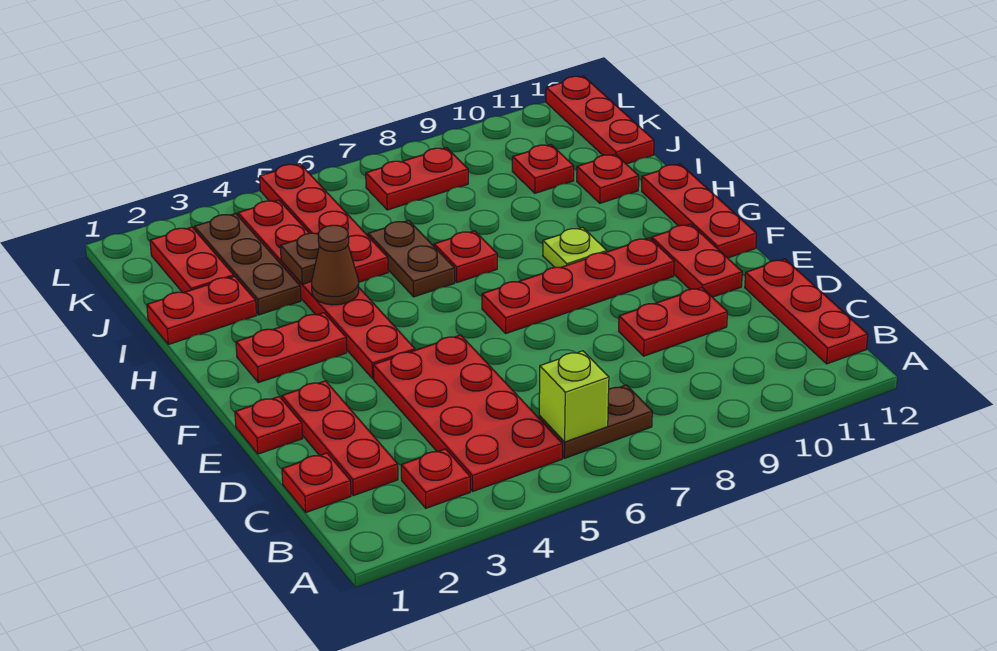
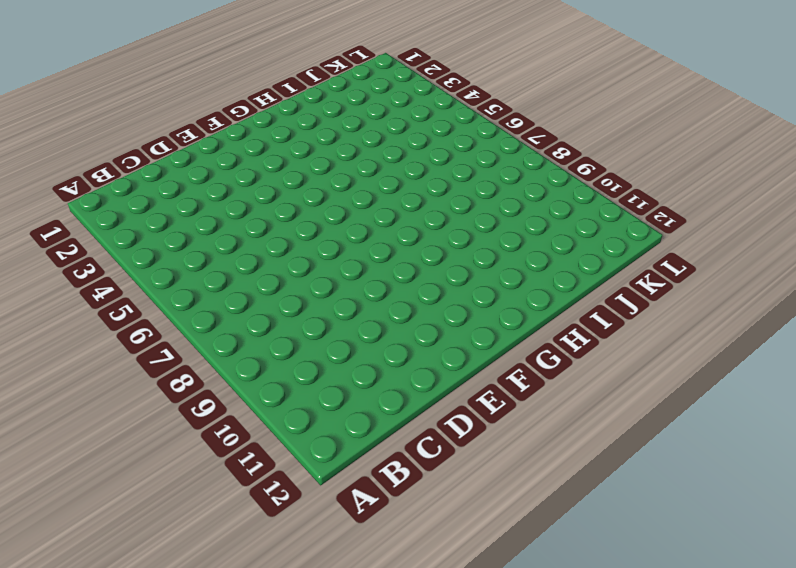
none -> red 1x1 plate [401,449,470,508]
none -> red 2x4 plate [373,335,562,491]
none -> brown 1x2 plate [539,385,652,458]

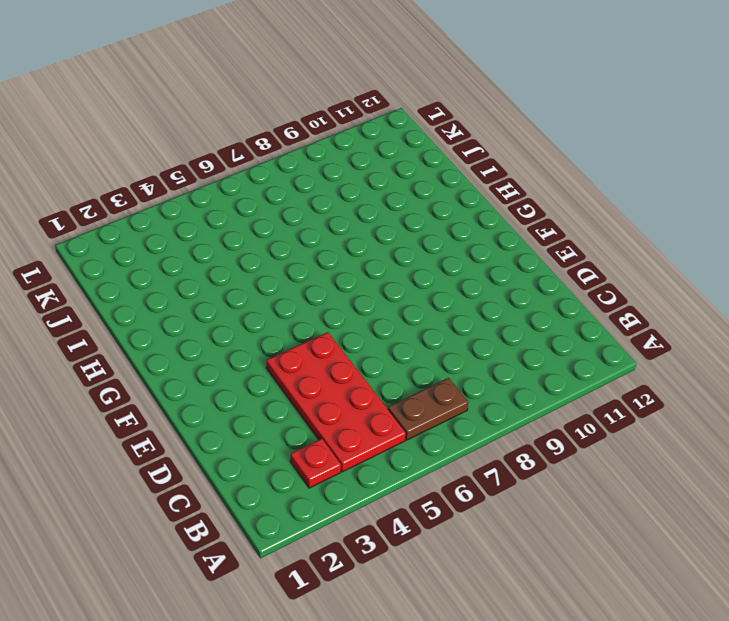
none -> red 1x3 plate [745,259,868,364]
none -> red 1x1 plate [282,453,351,512]
none -> red 1x3 plate [282,381,398,496]

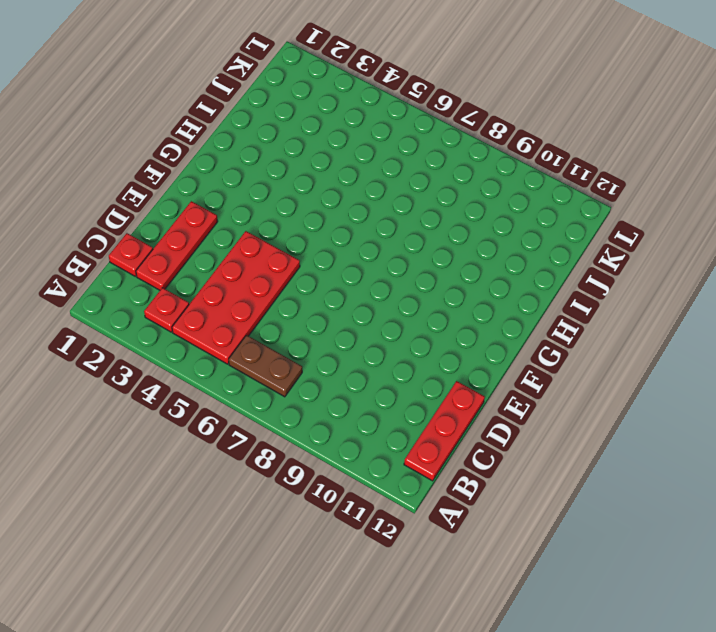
none -> red 1x2 plate [619,287,727,356]
none -> red 1x1 plate [235,397,303,454]
none -> red 1x2 plate [651,224,742,297]

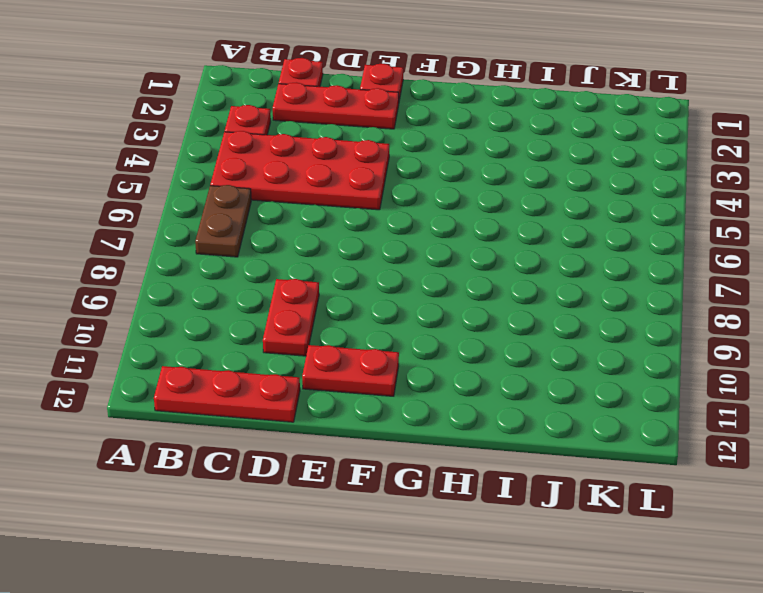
none -> red 1x6 plate [238,200,415,379]
none -> red 1x4 plate [482,238,674,333]
none -> red 1x3 plate [642,164,757,258]

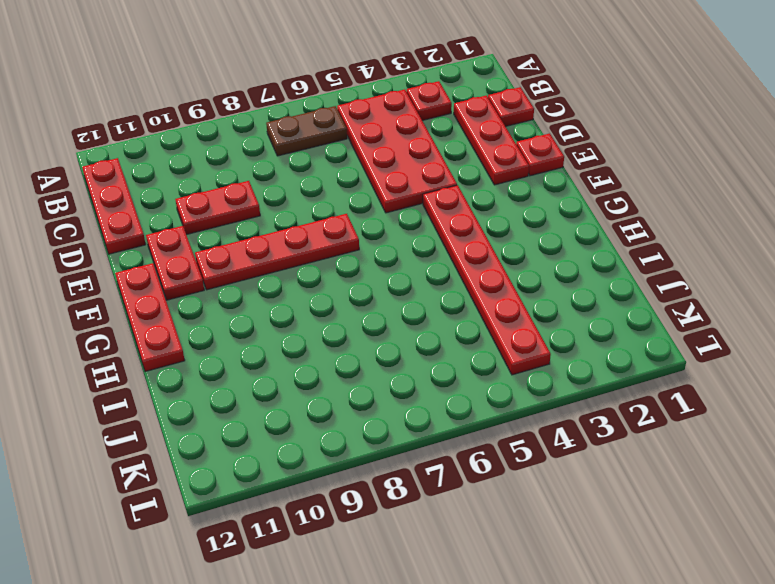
none -> red 1x2 plate [236,313,347,383]
none -> lime 1x1 plate [543,227,607,267]
none -> brown 1x2 plate [368,220,455,297]

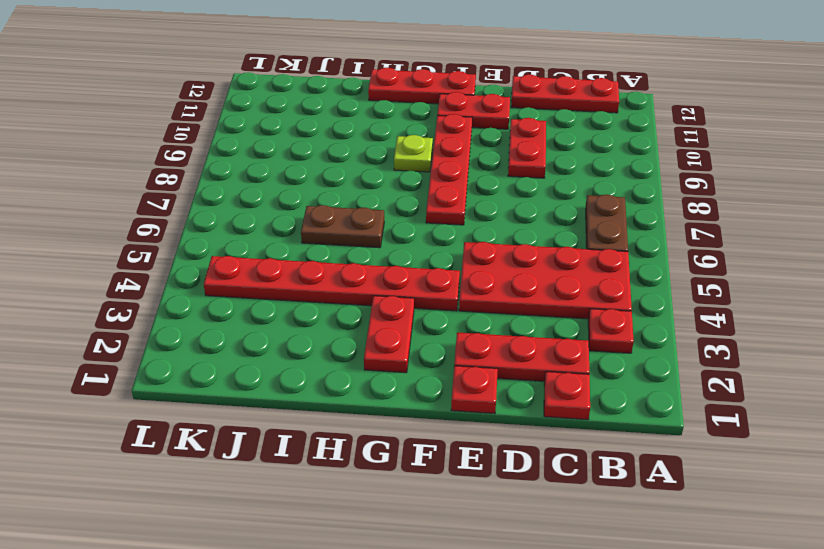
none -> red 1x1 plate [434,231,497,283]
none -> red 1x2 plate [147,276,256,344]
none -> brown 1x3 plate [194,213,301,315]

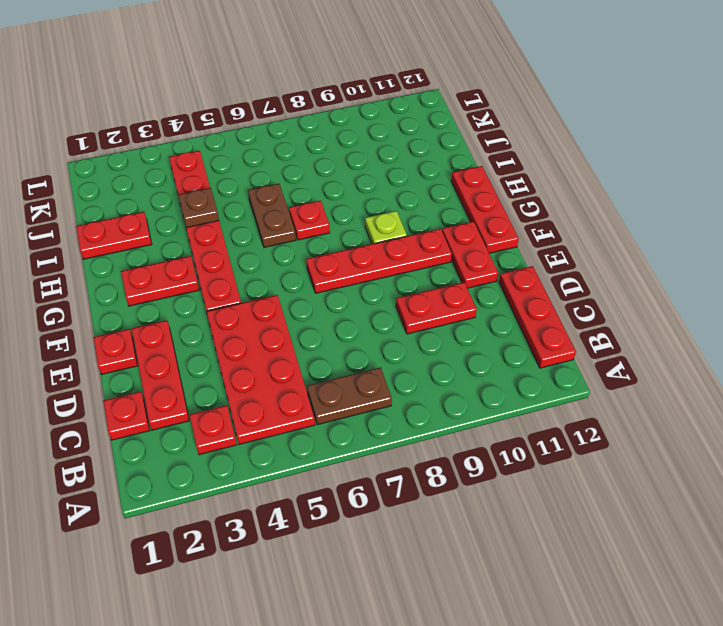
none -> brown 1x3 plate [194,213,301,315]
none -> red 1x4 plate [260,164,388,282]
none -> red 1x1 plate [577,154,639,203]

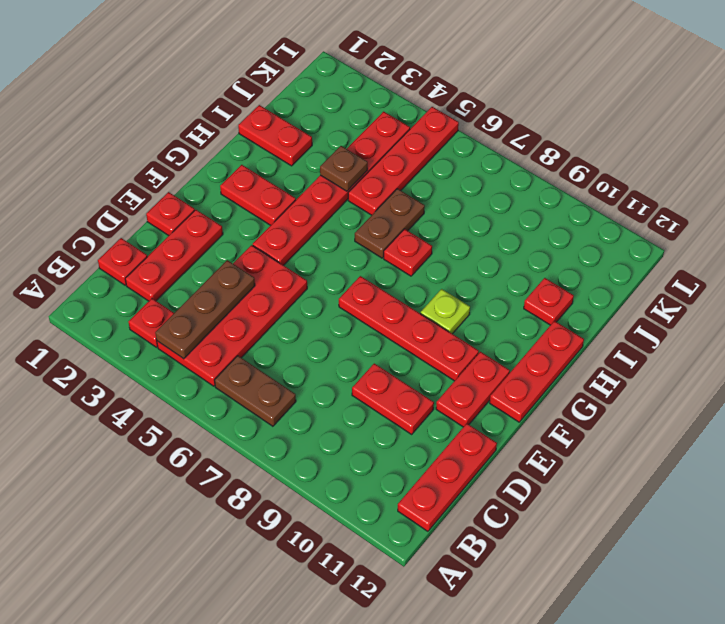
brown 1x3 plate [155,260,255,359] -> brown 1x3 plate moved to [194,213,301,315]
none -> red 1x2 plate [150,227,234,293]
none -> red 1x1 plate [512,144,574,193]
none -> red 1x3 plate [546,76,654,164]

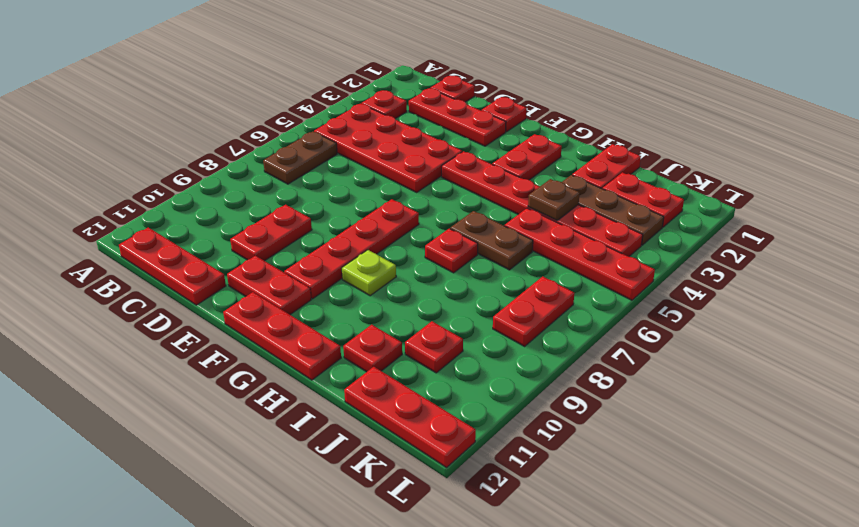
none -> lime 1x1 brick [539,351,609,442]
none -> brown 1x1 cone [312,225,359,305]

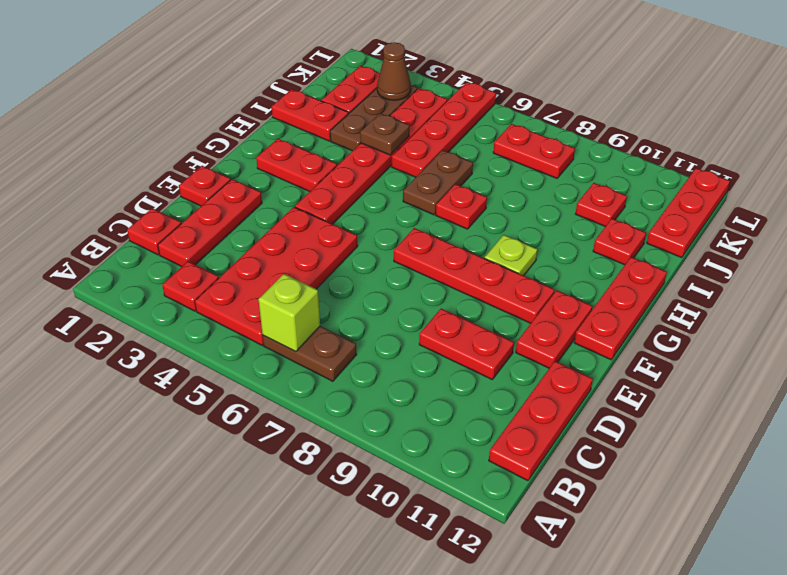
brown 1x1 cone [377,42,411,100] -> brown 1x1 cone moved to [312,225,359,305]

